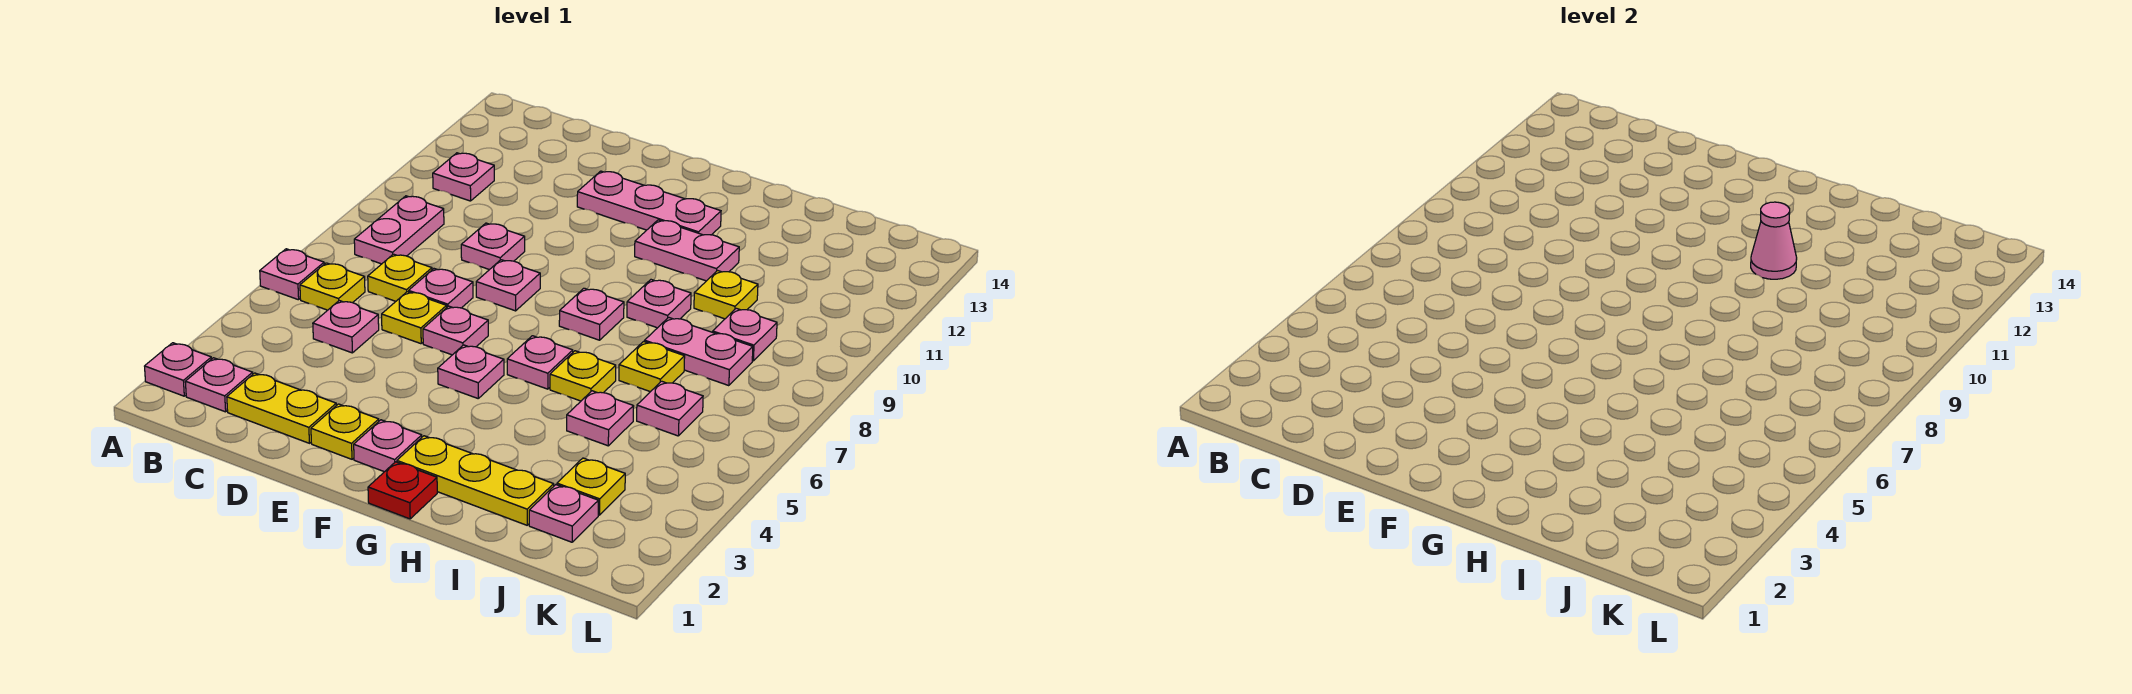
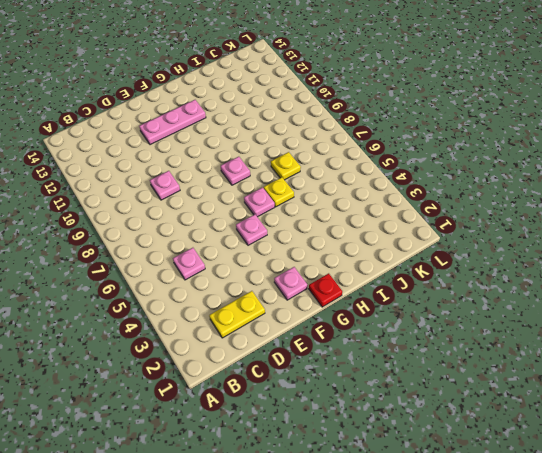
none -> pink 1x1 plate [145,343,211,396]
none -> pink 1x1 plate [260,249,324,300]
none -> pink 1x1 plate [185,358,253,412]
none -> yellow 1x1 plate [300,263,365,310]

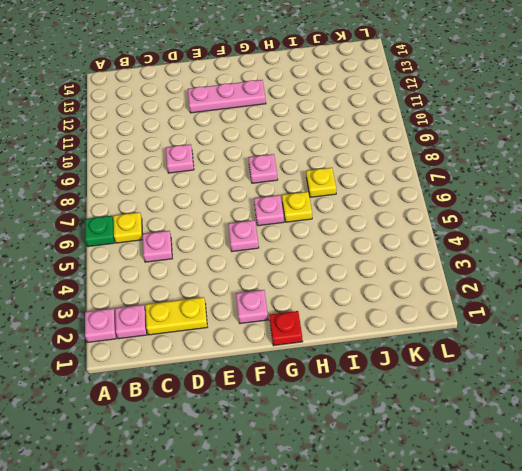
green 1x1 plate [85,216,114,247] -> pink 1x1 plate [260,249,324,300]
none -> pink 1x2 plate [354,196,444,264]
none -> pink 1x1 plate [433,153,494,201]
none -> yellow 1x1 plate [368,254,432,301]
none -> yellow 1x1 plate [382,292,447,344]

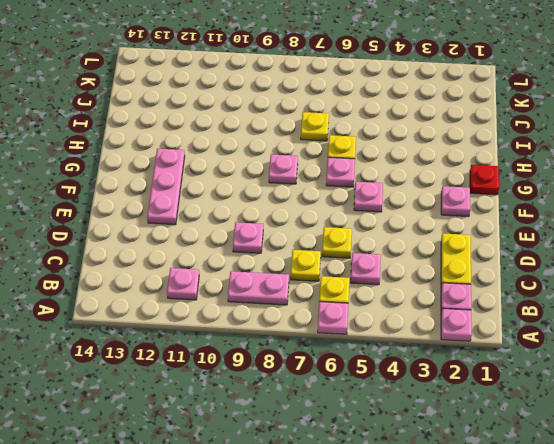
none -> pink 1x1 plate [409,269,473,308]
none -> yellow 1x1 plate [311,404,379,459]
none -> pink 1x1 plate [423,306,488,355]
none -> pink 1x1 plate [476,260,540,311]

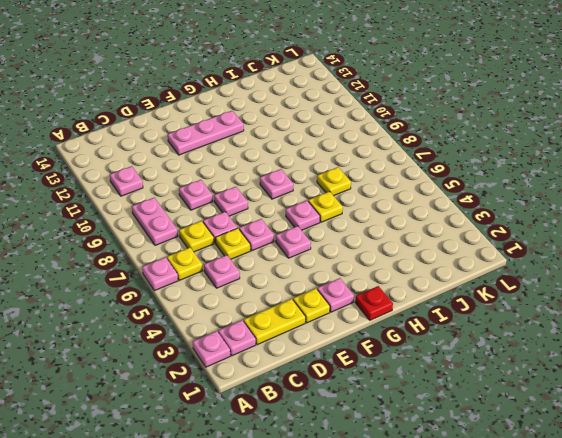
none -> yellow 1x3 plate [397,436,554,525]
none -> pink 1x2 plate [635,220,739,281]
none -> pink 1x1 plate [627,280,691,328]
none -> pink 1x1 plate [567,391,634,446]

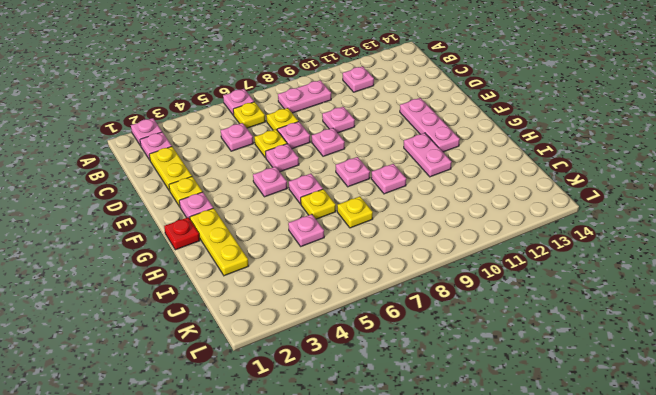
none -> pink 1x2 plate [645,317,753,386]
none -> yellow 1x1 plate [694,271,758,319]
none -> pink 1x1 plate [529,485,598,542]
none -> yellow 1x1 plate [557,458,625,515]

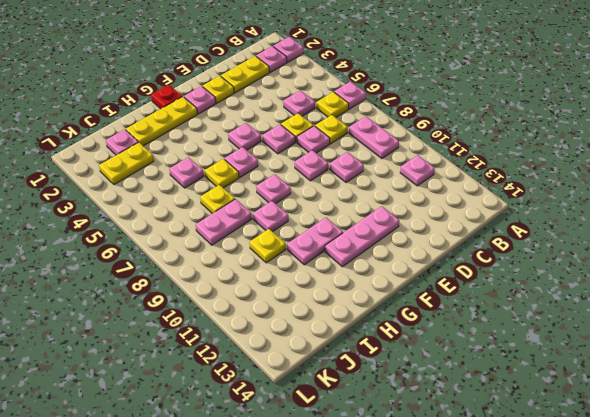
yellow 1x2 plate [99,142,154,185] -> yellow 1x1 plate [557,458,625,515]
none -> pink 1x1 plate [637,381,703,436]
none -> pink 1x1 plate [713,308,777,361]
none -> pink 1x1 cone [1751,202,1797,279]

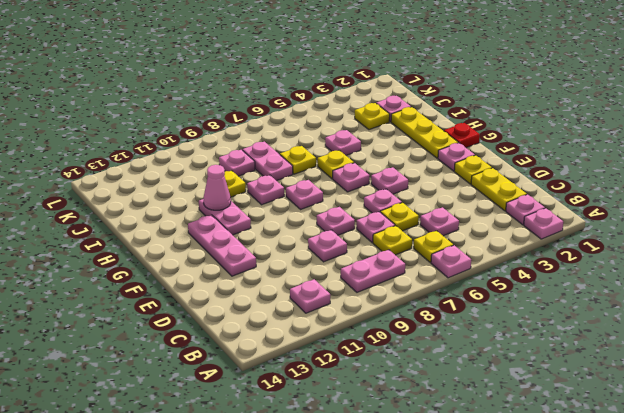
none -> pink 1x1 plate [637,381,703,436]

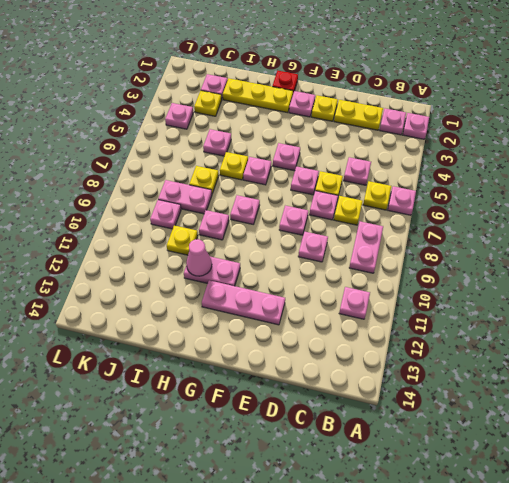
pink 1x1 plate [165,103,193,129] -> pink 1x1 plate moved to [637,381,703,436]

